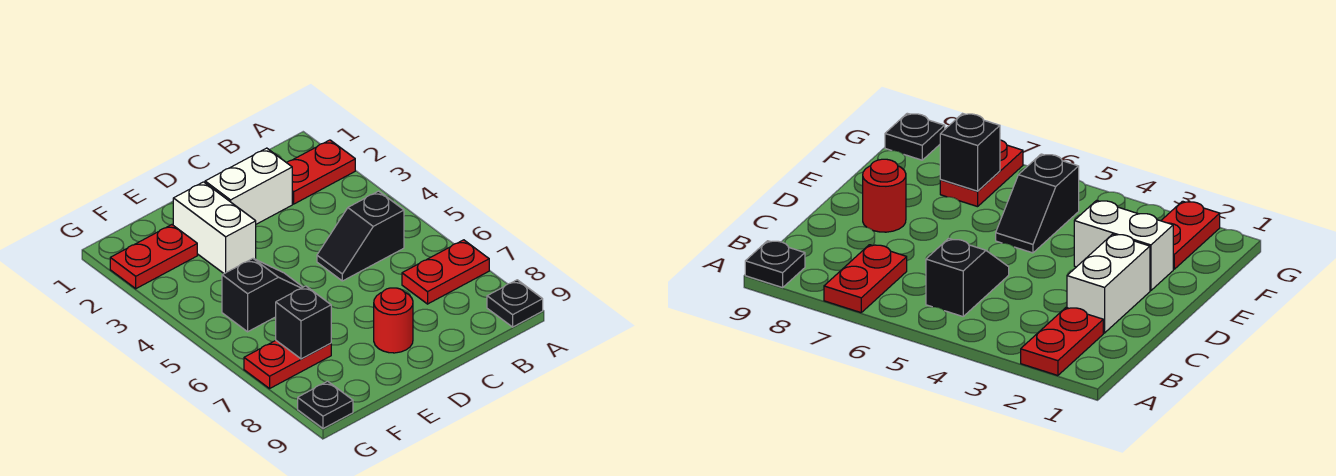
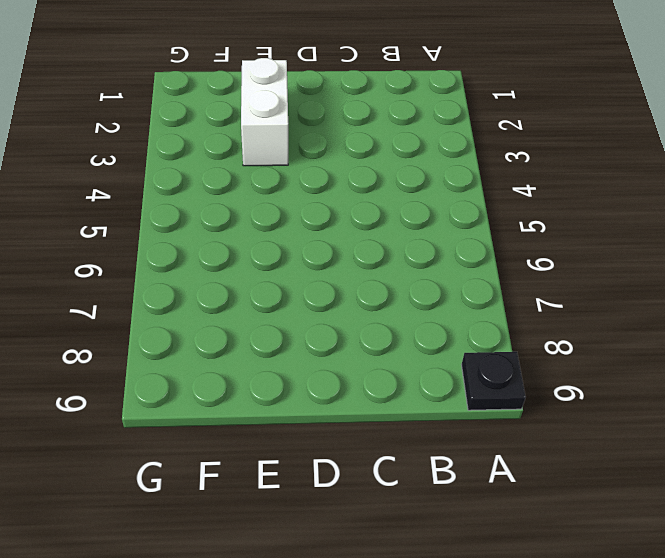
none -> red 1x2 plate [286,140,355,204]
none -> red 1x2 plate [402,240,489,304]
none -> black 1x2 slope [317,191,404,281]

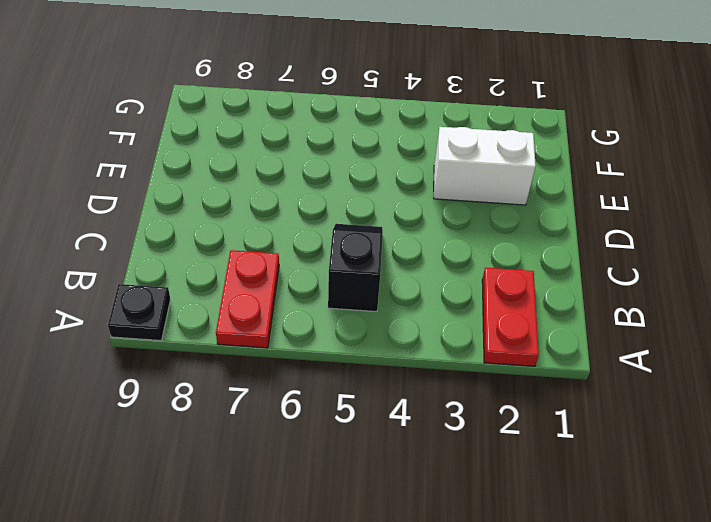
none -> white 1x2 brick [205,148,292,224]
none -> red 1x1 round brick [374,288,413,353]
none -> black 1x2 slope [222,259,303,332]

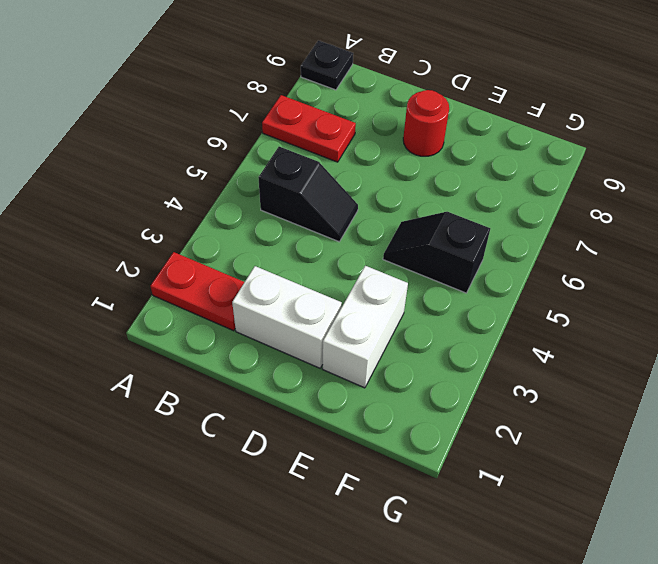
none -> red 1x2 plate [110,225,197,289]
none -> red 1x2 plate [244,341,331,389]
none -> black 1x1 plate [298,381,353,429]

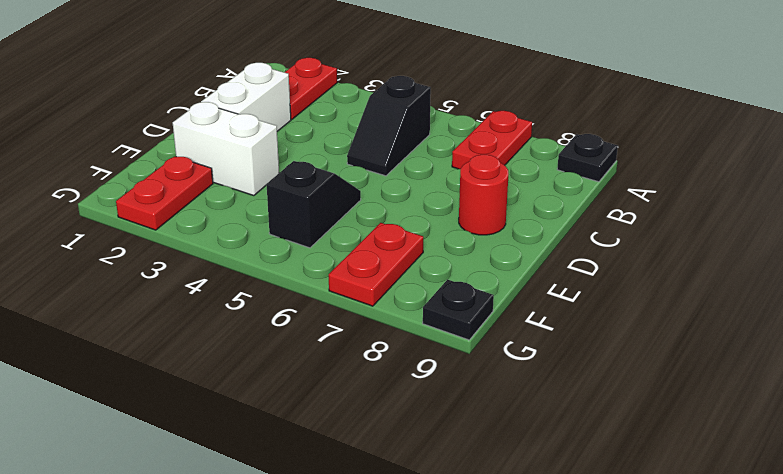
none -> black 1x1 brick [276,286,331,359]

